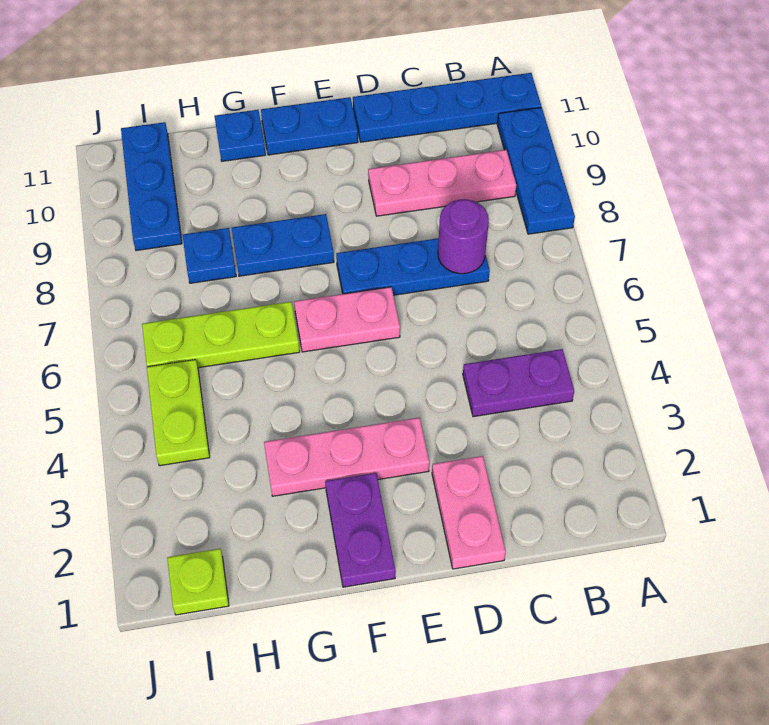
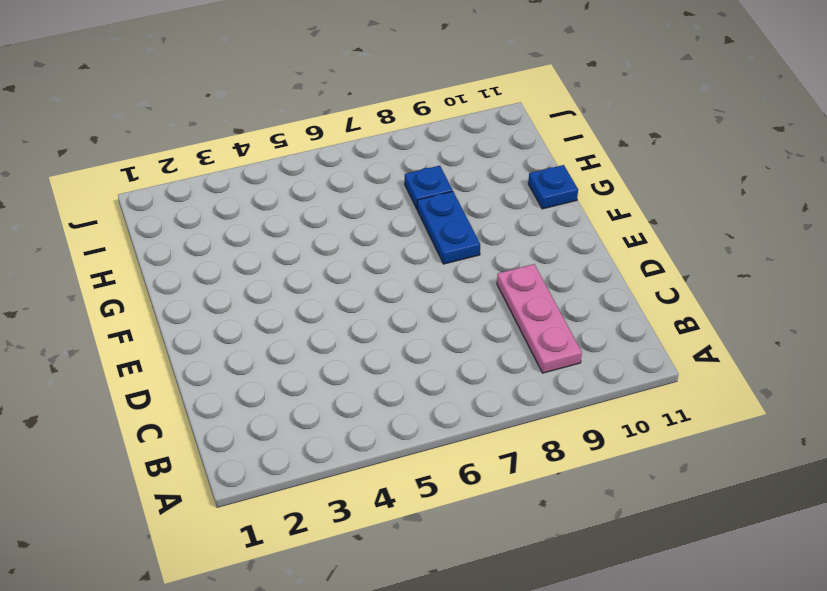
none -> blue 1x3 plate [497,107,575,234]
none -> blue 1x4 plate [353,73,541,142]
none -> purple 1x2 plate [463,349,574,417]

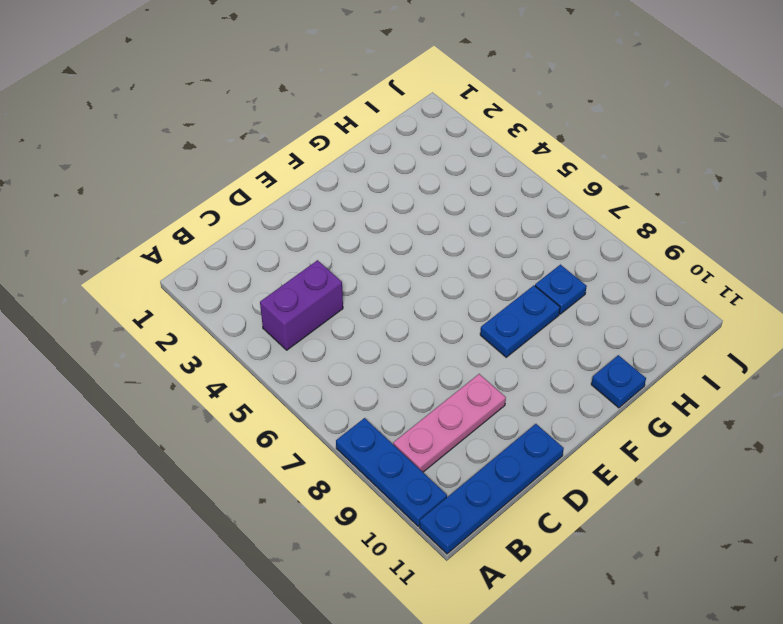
purple 1x2 brick [260,260,343,350] -> purple 1x2 plate [463,349,574,417]
none -> blue 1x3 plate [336,238,490,295]
none -> pink 1x2 plate [432,456,506,569]
none -> pink 1x3 plate [264,418,429,496]

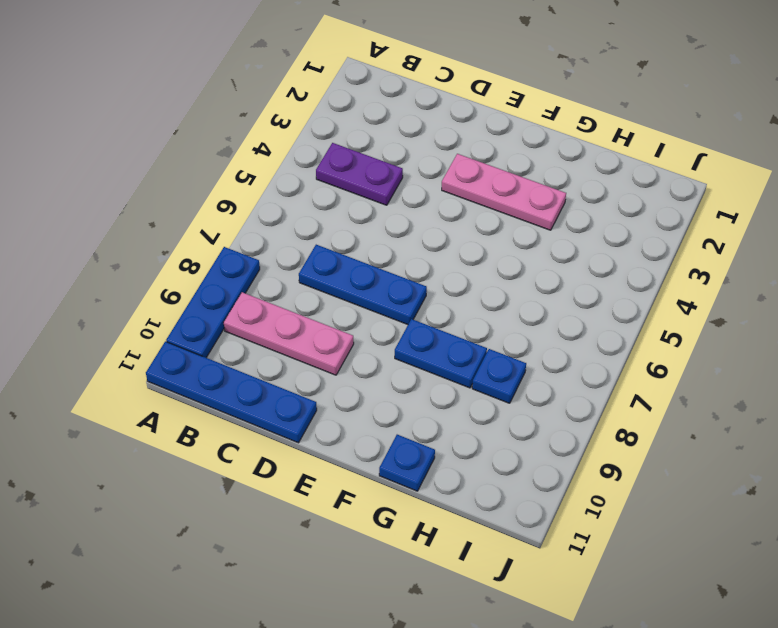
none -> pink 1x2 plate [432,456,506,569]
none -> pink 1x2 plate [294,287,400,352]
none -> blue 1x2 plate [261,97,358,155]

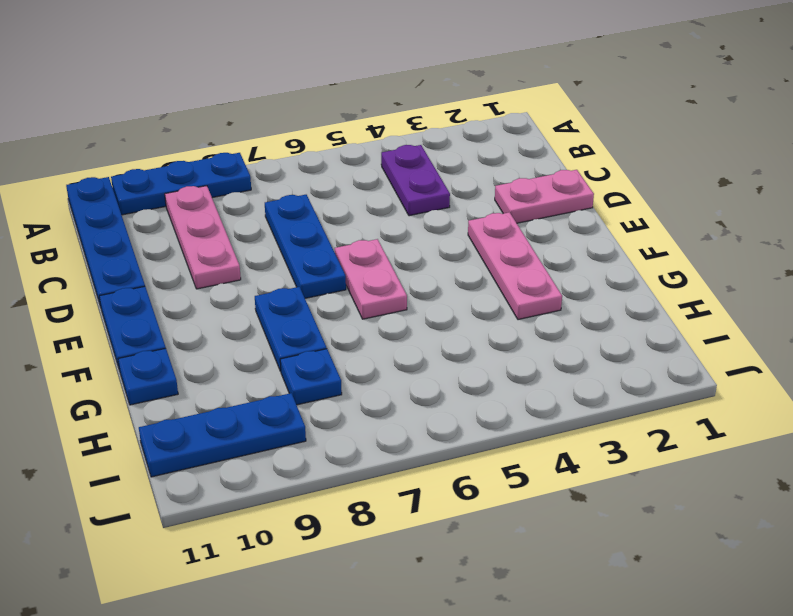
none -> purple 1x2 plate [325,473,395,587]
none -> lime 1x3 plate [142,302,300,368]
none -> lime 1x1 plate [167,549,229,615]

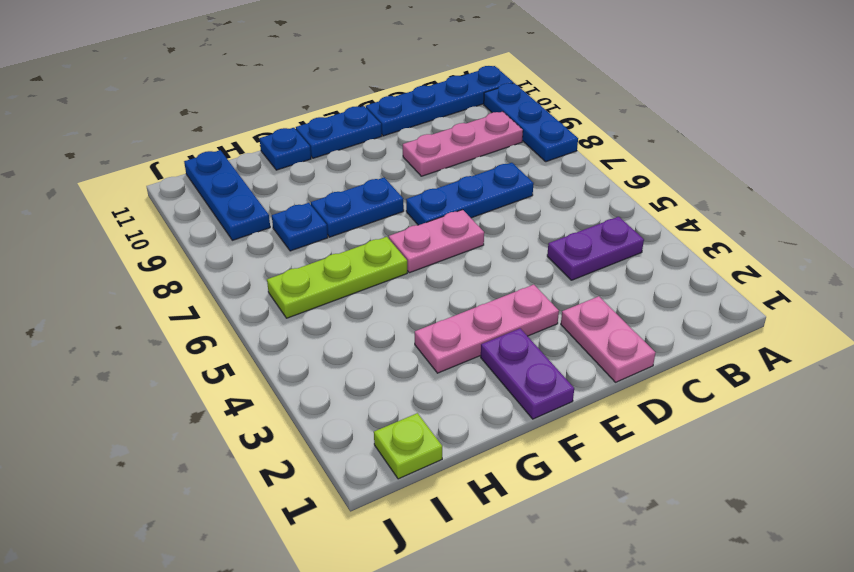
none -> lime 1x2 plate [147,360,210,466]
none -> purple 1x1 round brick [438,199,489,274]

